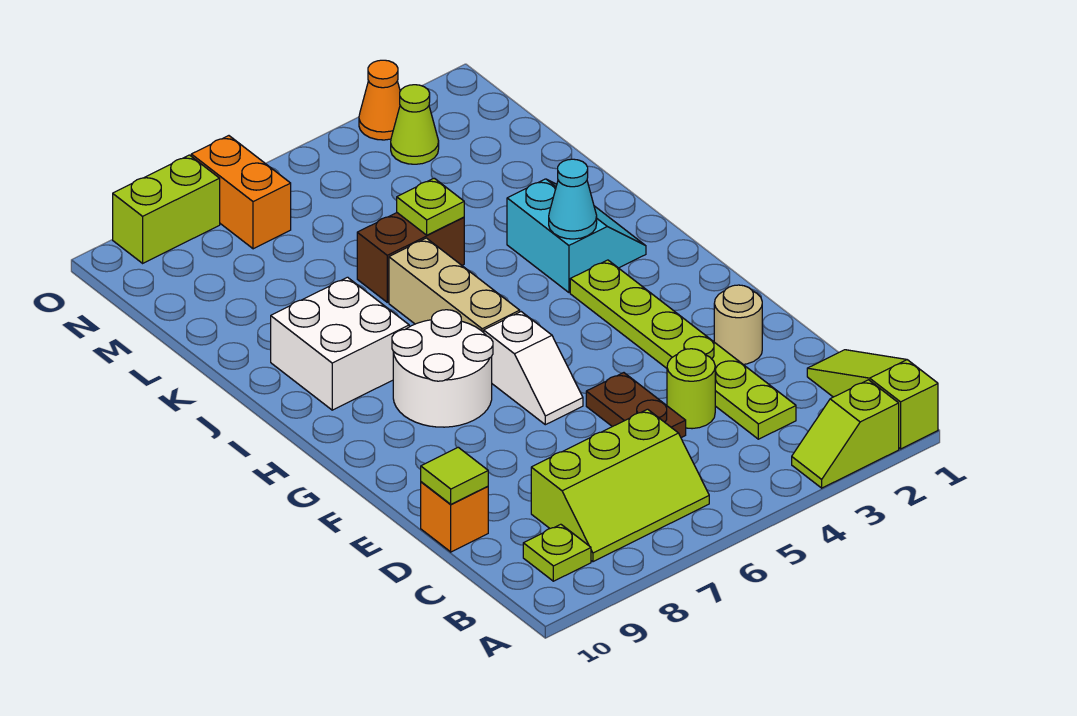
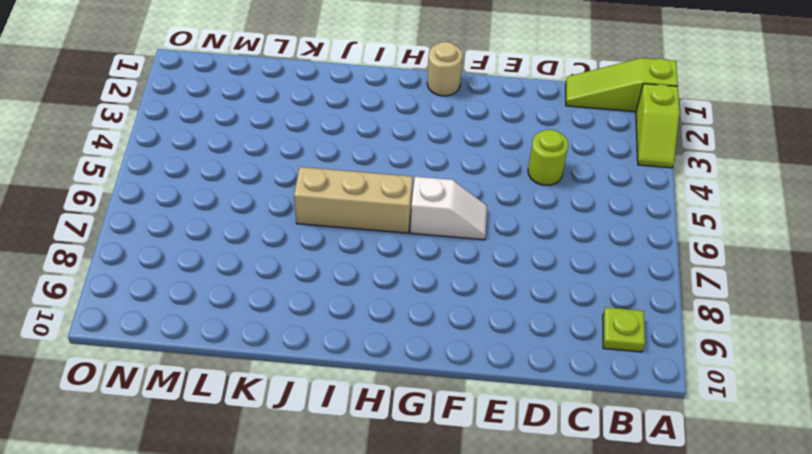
tan 1x1 round brick [427,42,462,96] -> tan 1x1 round brick moved to [714,285,762,364]
none -> lime 2x3 slope [531,409,709,562]
none -> lime 1x6 plate [570,260,796,439]
none -> brown 1x2 plate [586,373,686,438]

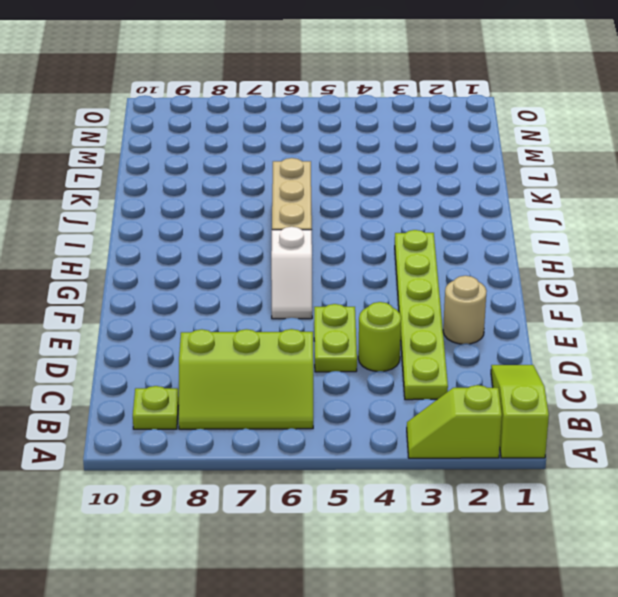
lime 1x2 plate [314,304,357,372] -> brown 1x2 plate [586,373,686,438]
none -> orange 1x1 brick [421,482,488,552]
none -> white 2x2 round brick [392,310,493,427]
none -> cyan 2x2 slope [507,179,646,292]

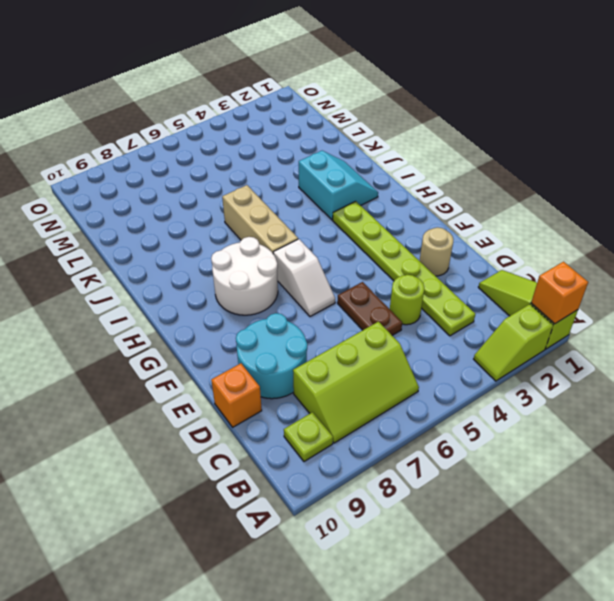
orange 1x1 brick [531,262,588,324] -> none
cyan 2x2 round brick [236,313,307,399] -> none
none -> white 2x2 brick [271,277,409,410]
none -> brown 1x2 brick [357,213,464,302]
none -> lime 1x1 cone [391,85,439,164]

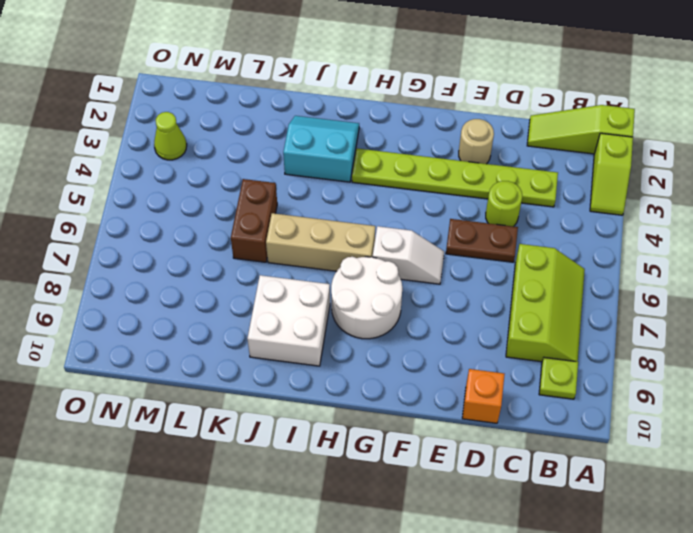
none -> orange 1x2 brick [191,136,291,249]
none -> orange 1x1 cone [359,60,400,140]
none -> lime 1x2 brick [113,155,220,263]

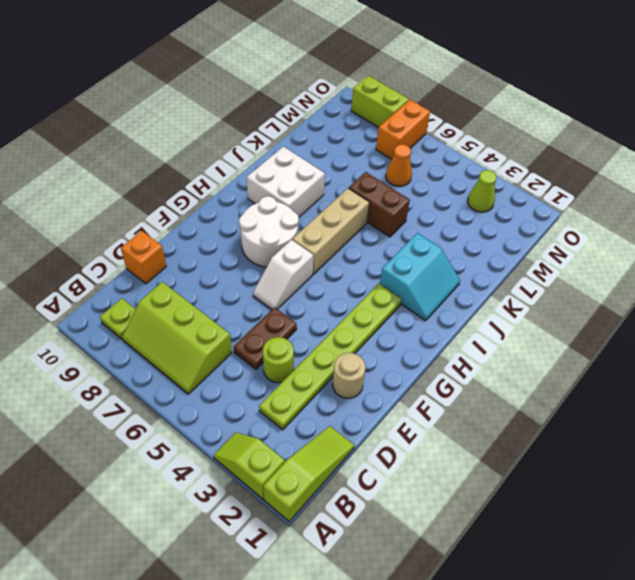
orange 1x1 cone [386,144,412,186] -> orange 1x1 cone moved to [359,60,400,140]
none -> lime 1x1 tile [421,447,488,504]
none -> cyan 1x1 cone [549,159,597,239]
none -> lime 1x1 plate [397,178,464,235]

